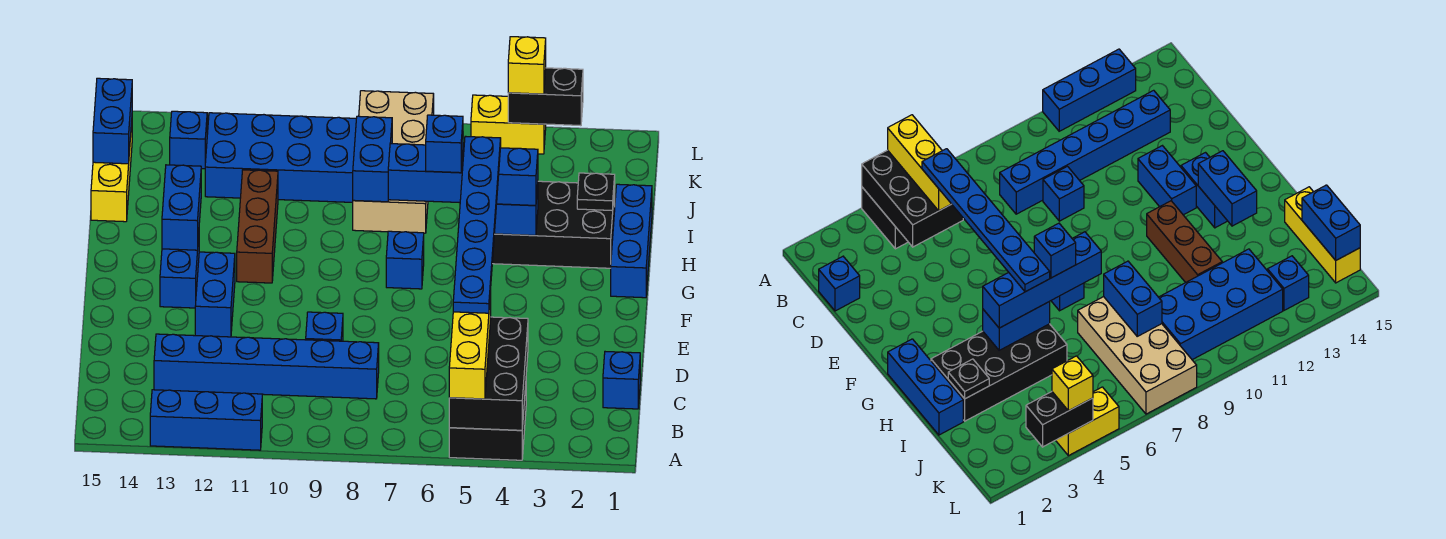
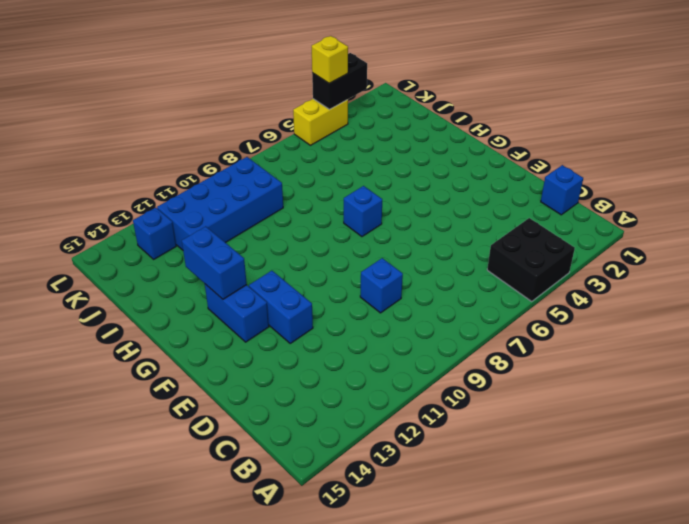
none -> blue 1x3 brick [150,390,262,450]
none -> blue 1x6 brick [154,334,379,399]
none -> blue 1x3 brick [611,184,652,298]

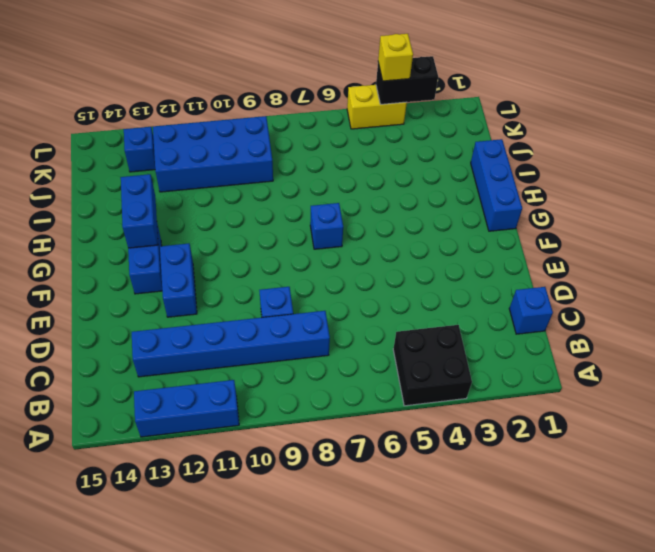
none -> brown 1x3 brick [237,170,278,283]
none -> black 2x4 brick [492,181,615,268]
none -> tan 2x4 brick [353,91,434,233]

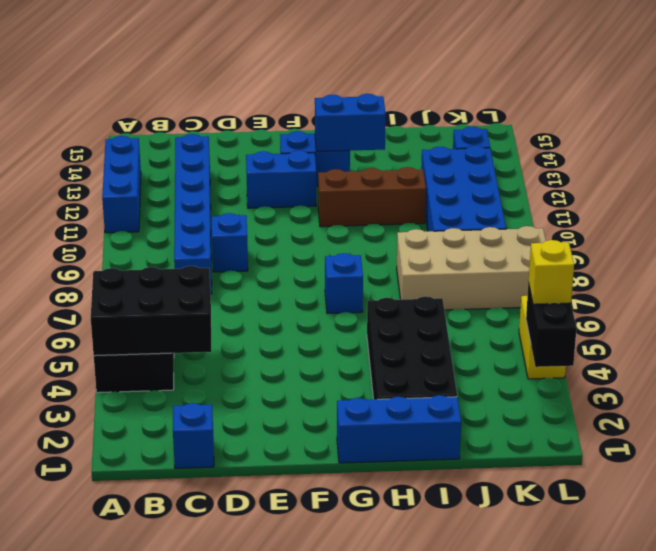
none -> yellow 1x3 brick [91,123,132,222]
none -> blue 1x2 brick [494,185,538,235]
none -> black 1x1 plate [577,173,615,211]

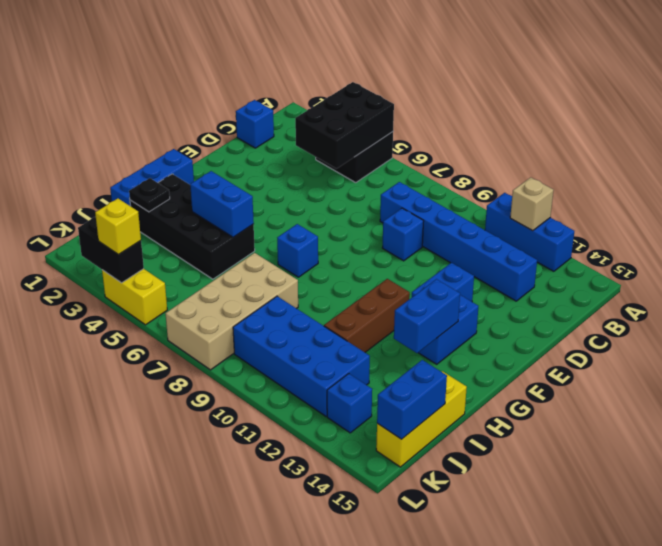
tan 1x1 brick [510,177,553,231] -> none
none -> blue 1x2 brick [353,116,392,202]
none -> yellow 1x3 brick [449,291,491,399]
none -> blue 1x4 brick [388,144,538,205]

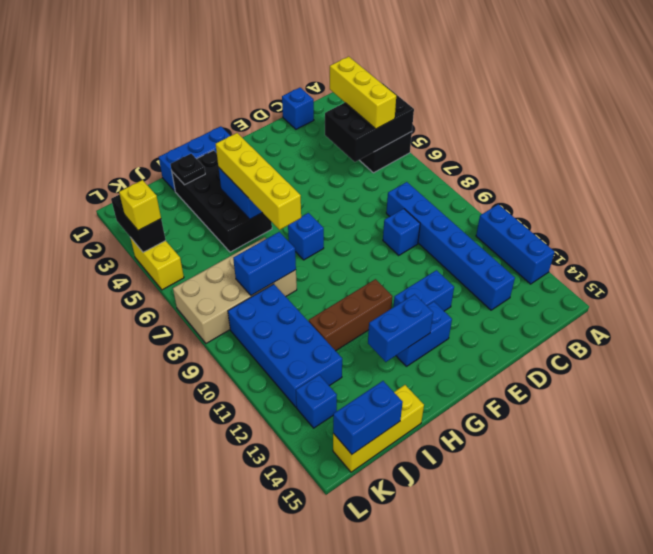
yellow 1x3 brick [330,57,396,129] -> yellow 1x3 brick turned to [449,291,491,399]
yellow 1x4 brick [216,133,301,230] -> blue 1x4 brick [388,144,538,205]
none -> blue 1x6 plate [453,136,501,313]
none -> blue 1x1 brick [426,115,463,173]

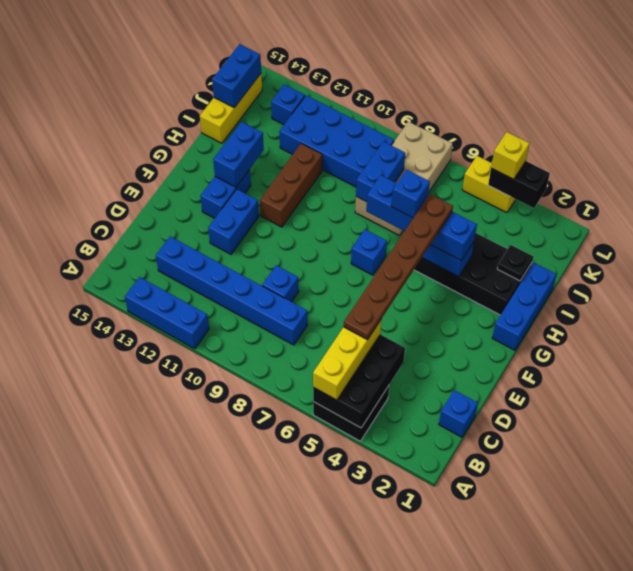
brown 1x6 plate [344,194,453,340] -> blue 1x6 plate [453,136,501,313]

